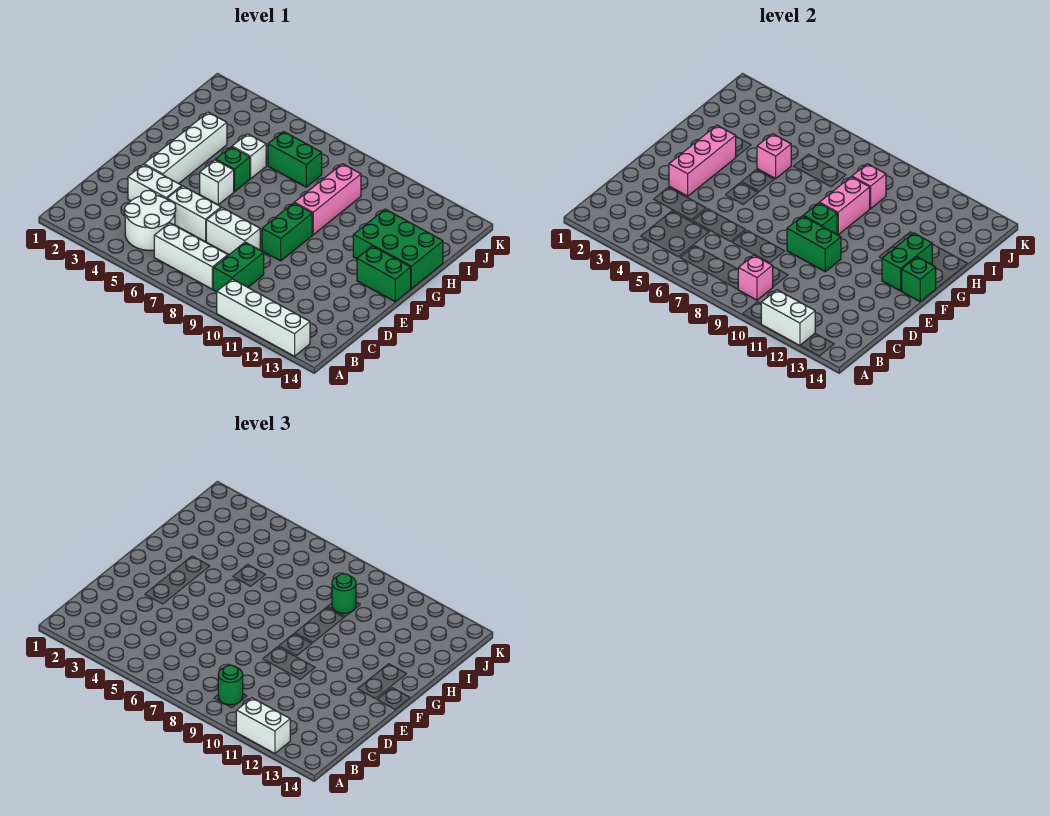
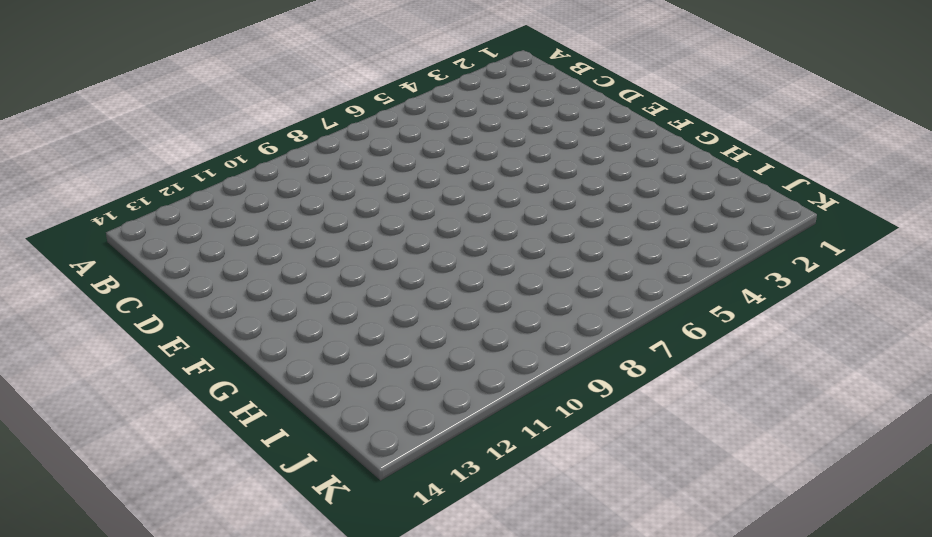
none -> white 1x4 brick [217,279,310,356]
none -> white 2x2 round brick [125,190,176,250]
none -> white 1x3 brick [154,223,228,289]

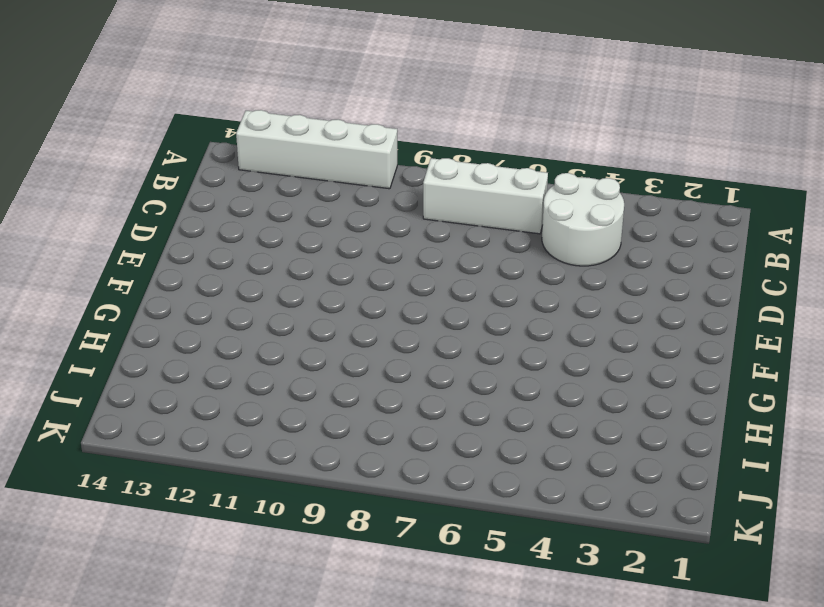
none -> green 1x2 brick [213,242,264,292]
none -> white 1x2 brick [128,164,182,201]
none -> white 1x2 brick [167,186,221,242]

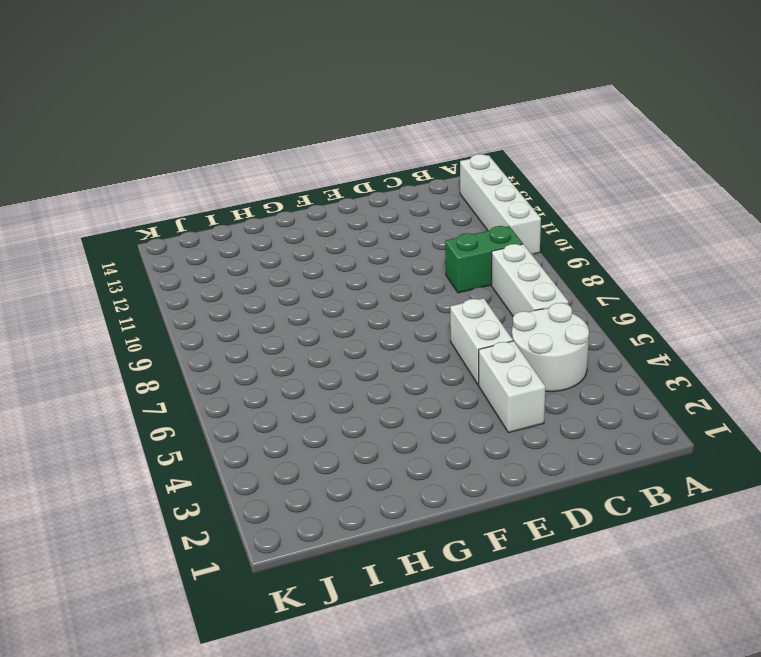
none -> white 1x2 brick [206,208,260,254]
none -> white 1x4 brick [144,112,227,184]
none -> green 1x2 brick [262,203,312,261]

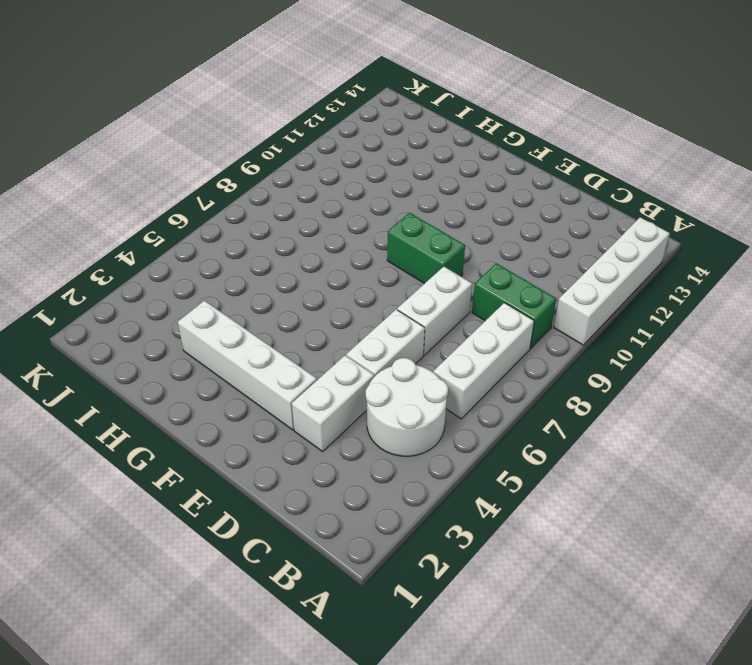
none -> white 1x1 brick [200,160,234,205]
none -> green 1x2 brick [357,246,411,302]
none -> green 1x1 brick [216,147,250,192]

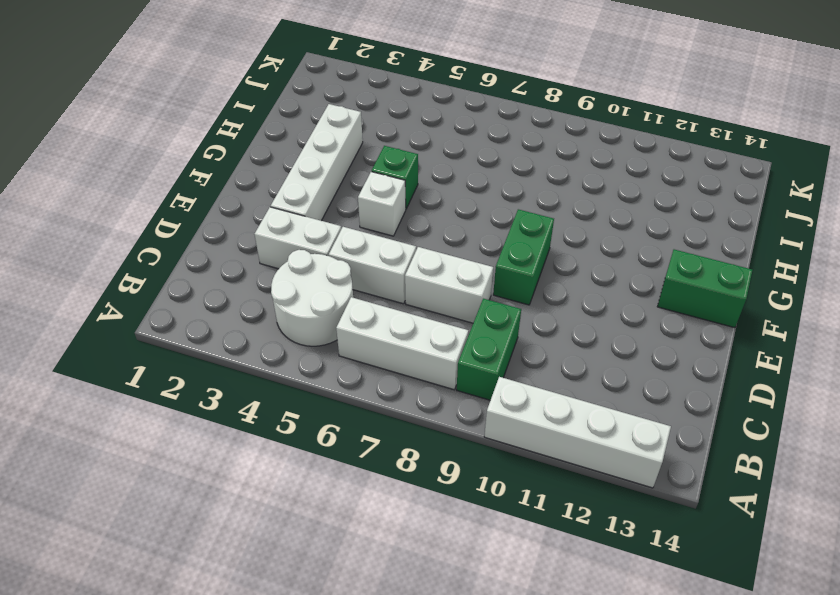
none -> pink 1x3 brick [294,164,361,235]
none -> green 2x3 brick [353,209,443,289]
none -> white 1x1 brick [232,134,266,179]

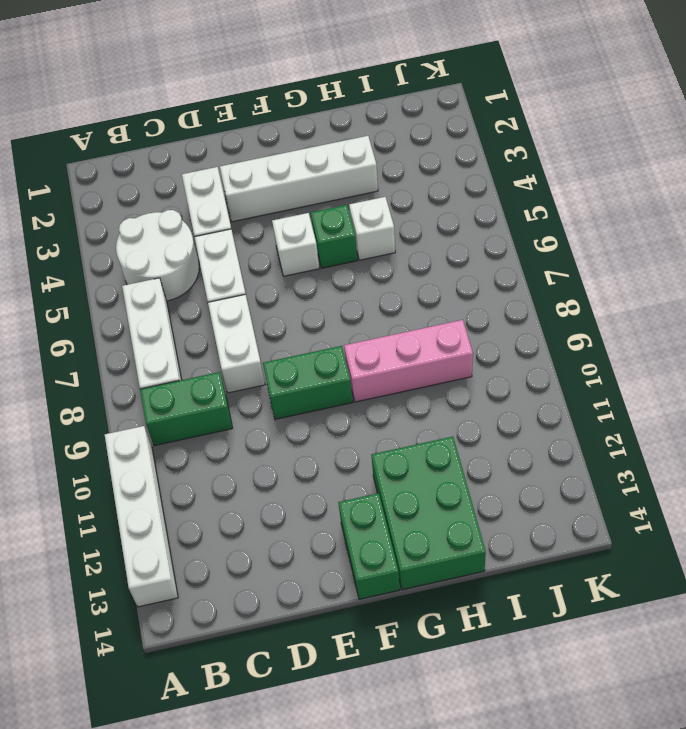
none -> green 1x2 brick [268,131,322,187]
none -> white 1x2 brick [761,290,815,346]
none -> pink 1x1 brick [738,255,773,300]

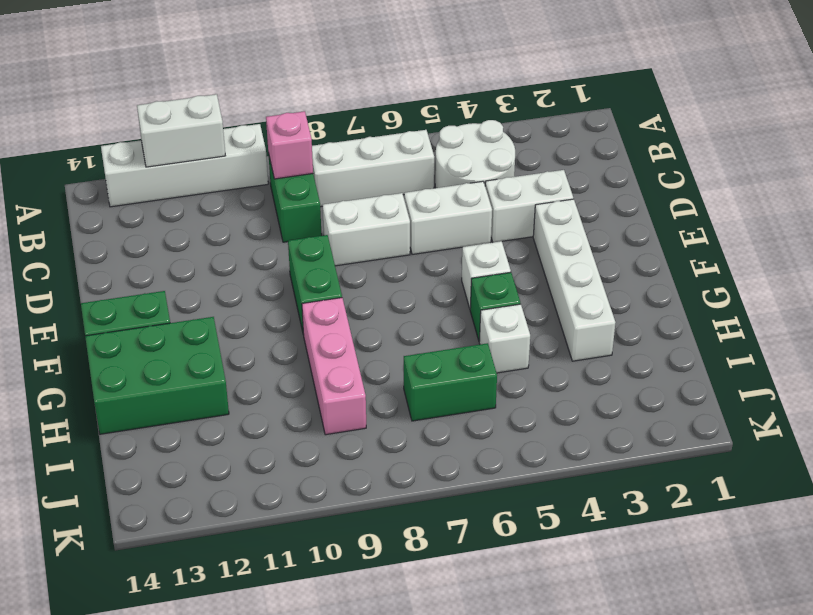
none -> pink 1x3 brick [669,125,736,196]
none -> green 1x2 brick [787,216,841,272]
none -> green 1x1 brick [803,203,837,234]

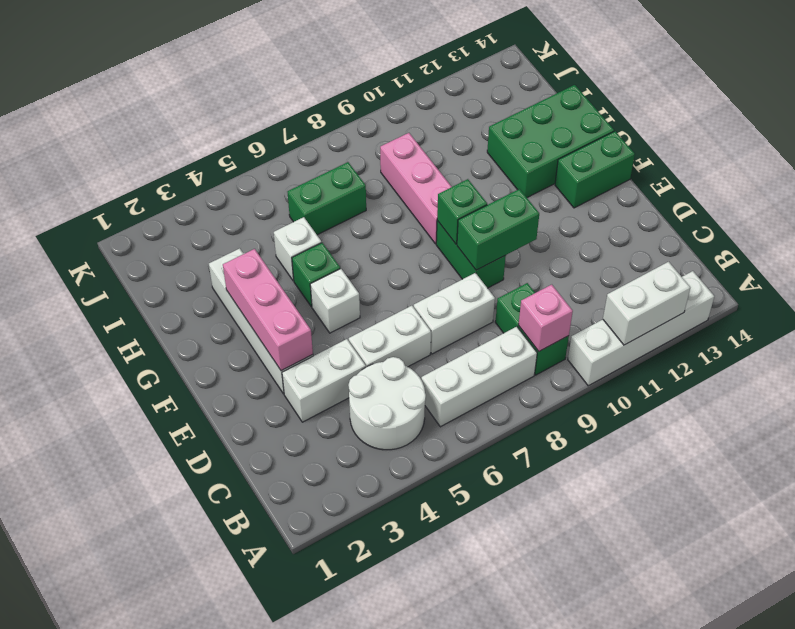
none -> green 1x2 brick [882,233,932,291]
none -> green 1x1 brick [902,257,936,302]
none -> pink 1x2 brick [819,177,870,235]

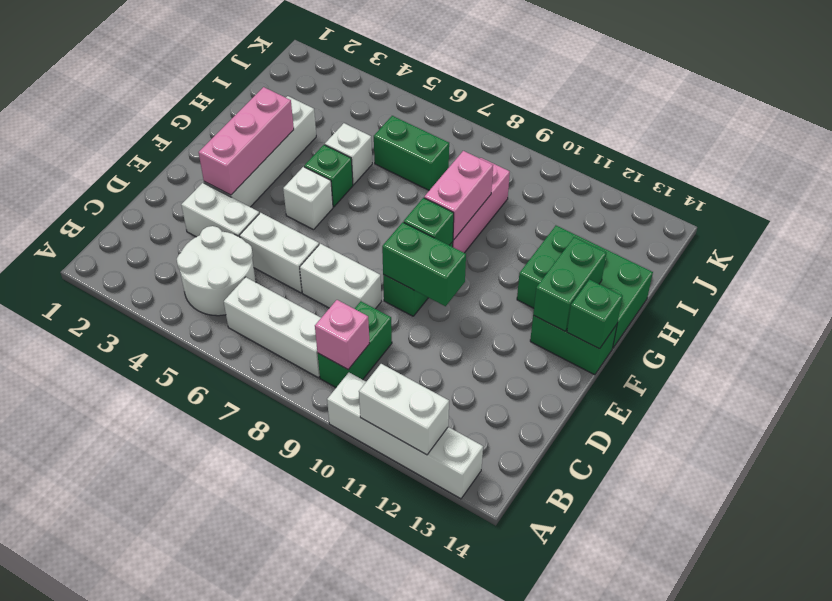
none -> pink 1x1 brick [757,134,791,179]
none -> pink 1x1 brick [852,164,886,209]
none -> white 1x2 brick [236,698,290,754]

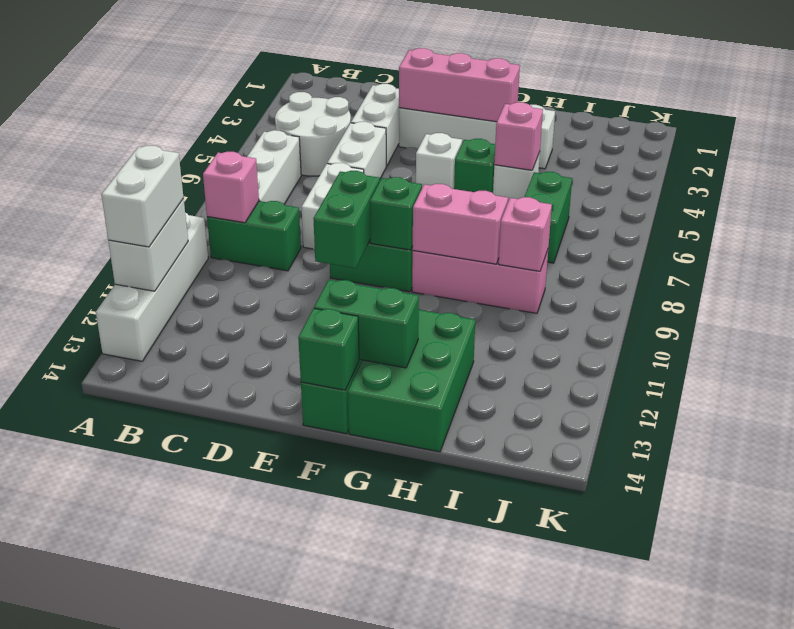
none -> green 1x1 round brick [218,665,243,705]
none -> green 1x1 round brick [332,574,356,613]

